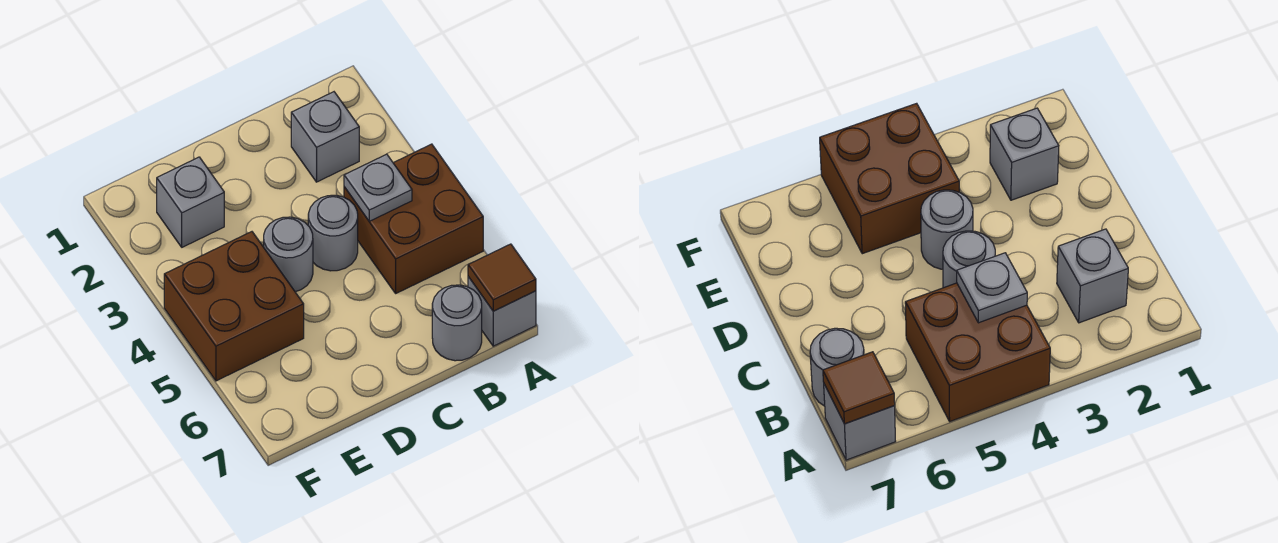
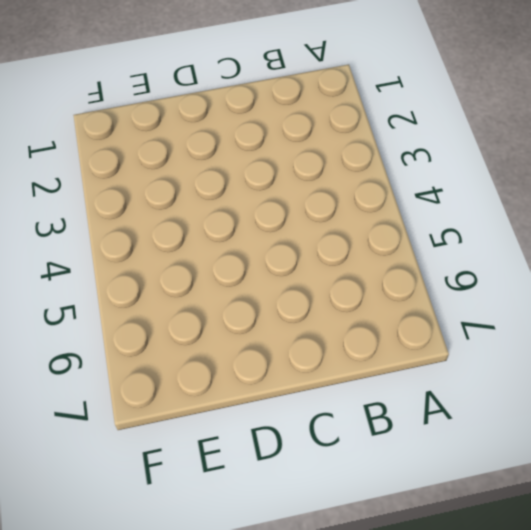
none -> brown 2x2 brick [344,144,483,293]
none -> grey 1x1 brick [468,277,536,346]

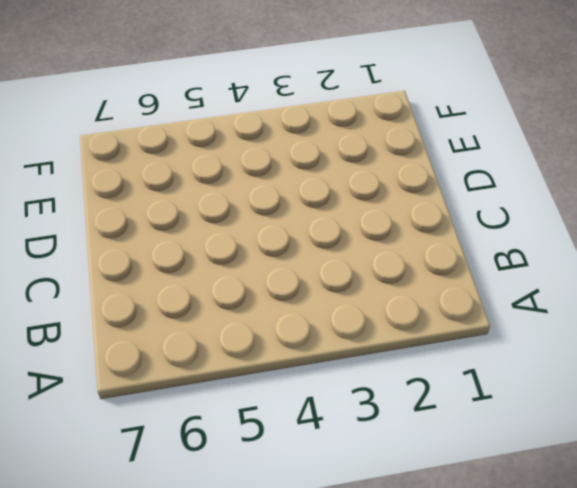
none -> brown 2x2 brick [344,144,483,293]
none -> grey 1x1 brick [468,277,536,346]

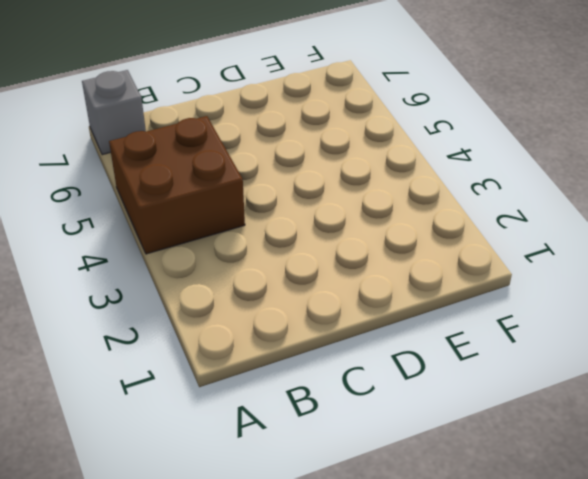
none -> grey 1x1 brick [291,92,359,182]
none -> grey 1x1 round brick [432,285,482,361]

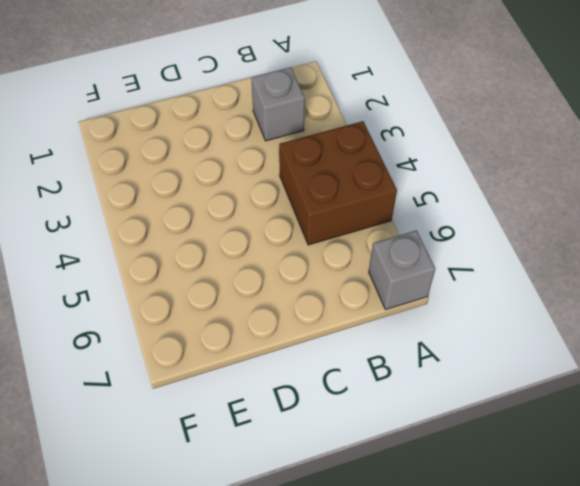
none -> grey 1x1 round brick [432,285,482,361]
none -> grey 1x1 round brick [308,195,358,271]

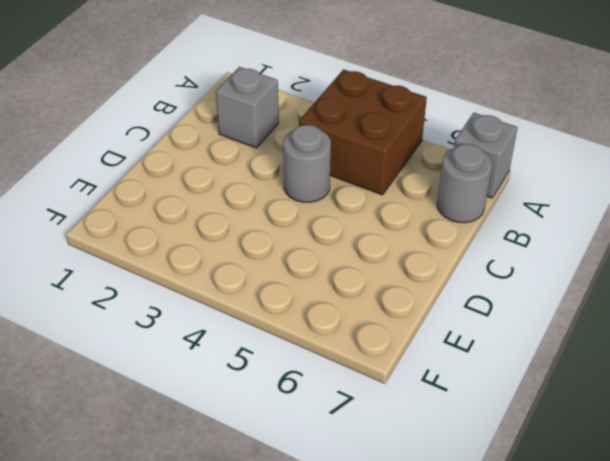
none -> grey 1x1 round brick [264,217,313,292]
none -> grey 1x1 brick [157,157,224,247]

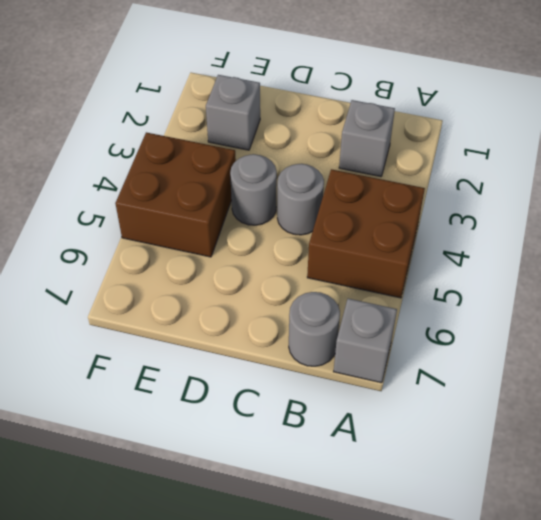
none -> brown 1x1 tile [468,244,536,311]
none -> grey 1x1 plate [344,154,412,221]

